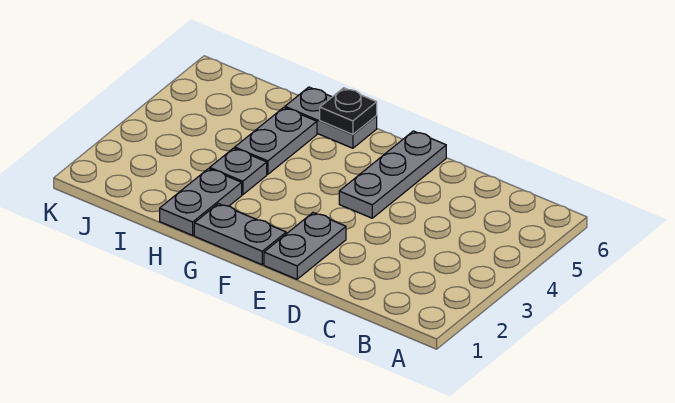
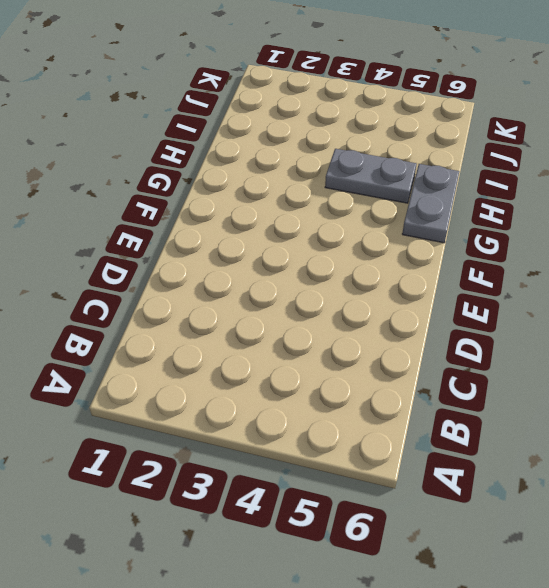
none -> grey 1x2 plate [264,213,346,279]
none -> grey 1x3 plate [339,131,446,218]

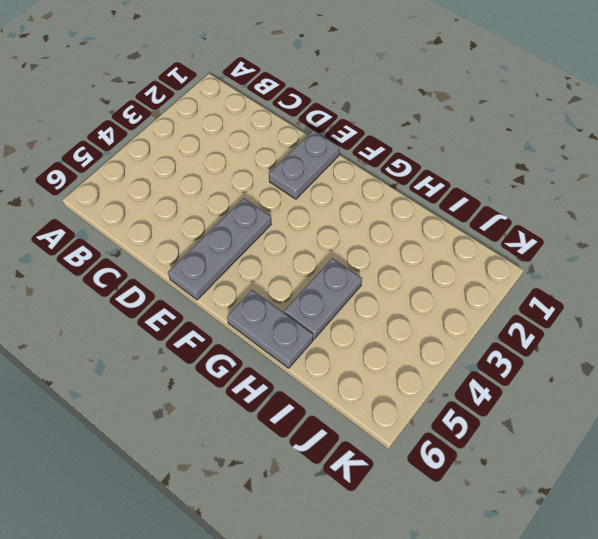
none -> grey 1x2 plate [194,204,286,265]
none -> grey 1x2 plate [160,169,242,235]

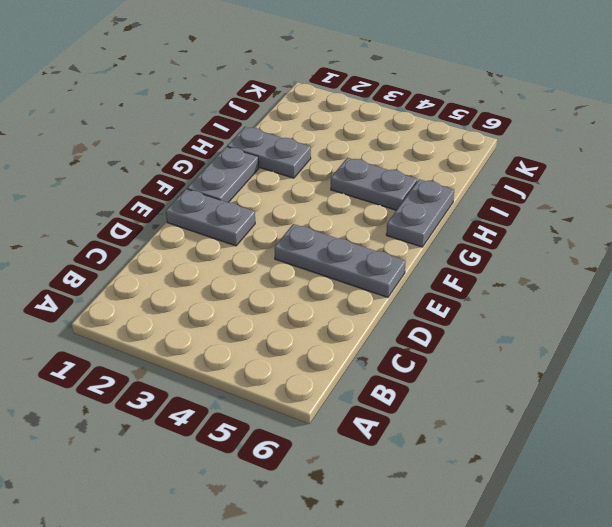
none -> grey 1x1 plate [210,148,267,195]
none -> black 1x1 plate [320,88,377,135]

